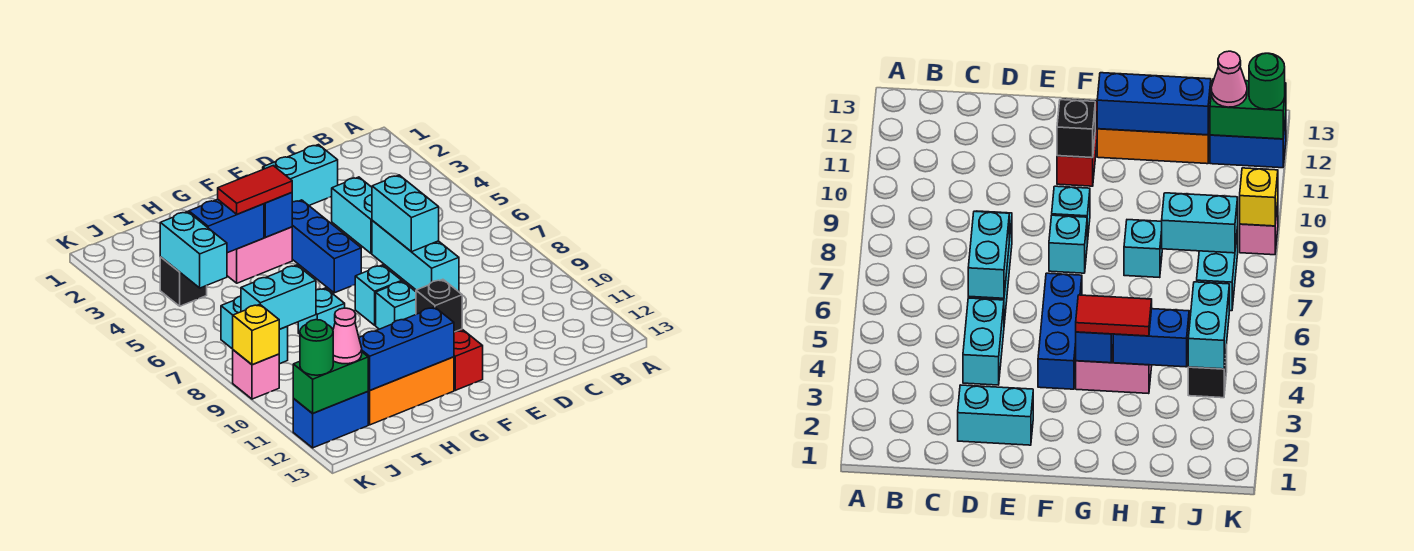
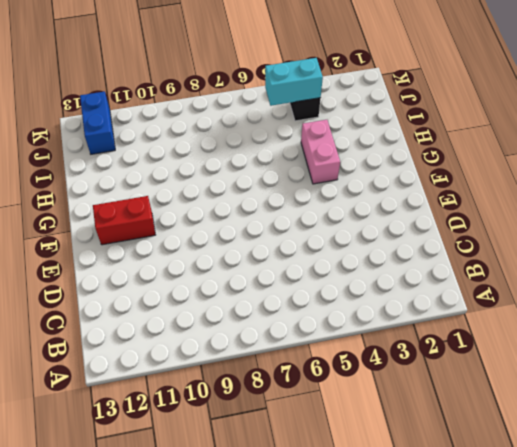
none -> cyan 1x2 brick [263,145,338,205]
none -> cyan 1x2 brick [332,177,372,254]
none -> cyan 1x3 brick [372,221,459,292]

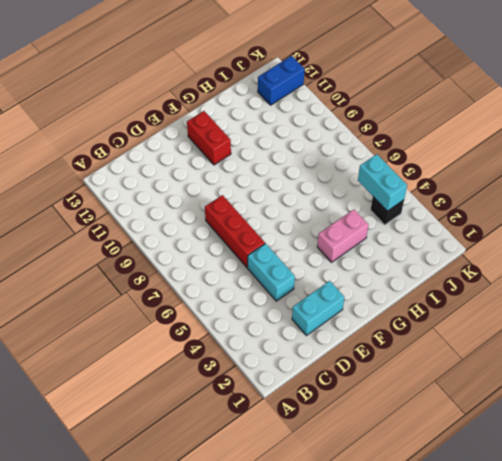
red 1x3 brick [205,195,265,268] -> cyan 1x3 brick [372,221,459,292]
none -> blue 1x3 brick [292,200,361,293]
none -> cyan 1x1 brick [355,265,402,325]
none -> cyan 1x1 brick [376,281,416,329]

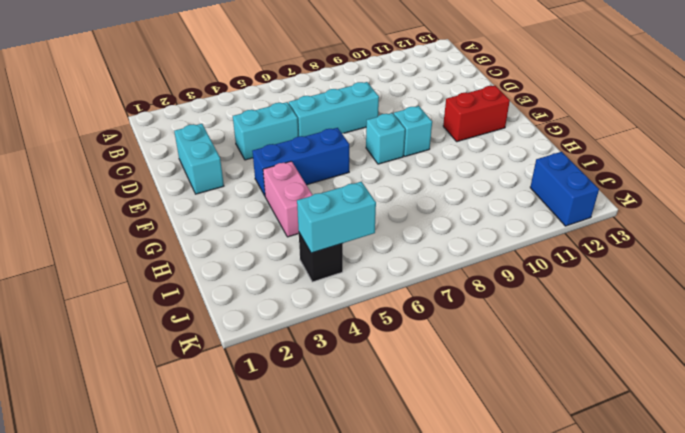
none -> orange 1x3 brick [368,357,454,425]
none -> cyan 1x1 brick [298,288,345,334]
none -> cyan 1x2 brick [221,296,288,364]

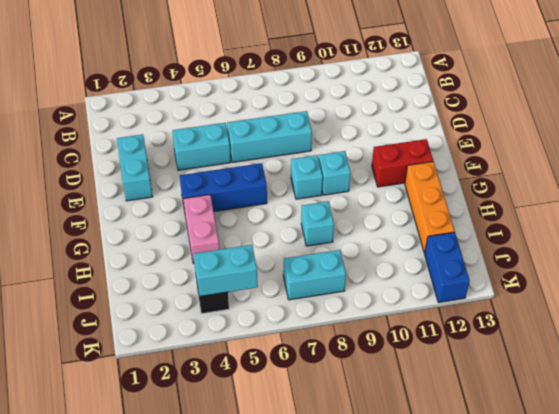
none -> pink 1x1 brick [233,350,279,399]
none -> cyan 1x2 brick [372,175,439,252]
none -> black 1x1 brick [416,279,462,332]

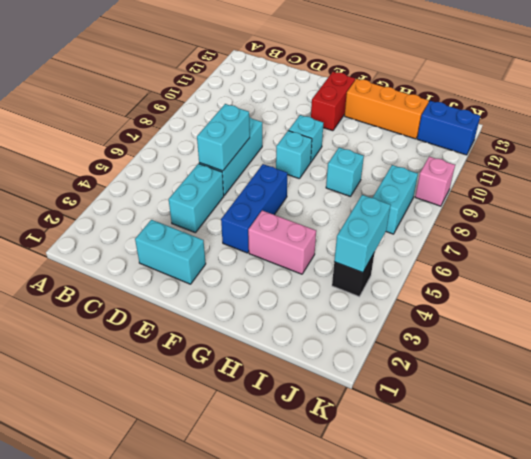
none -> black 1x1 brick [416,279,462,332]
none -> blue 1x1 brick [264,193,292,237]
none -> blue 1x3 brick [359,307,454,390]

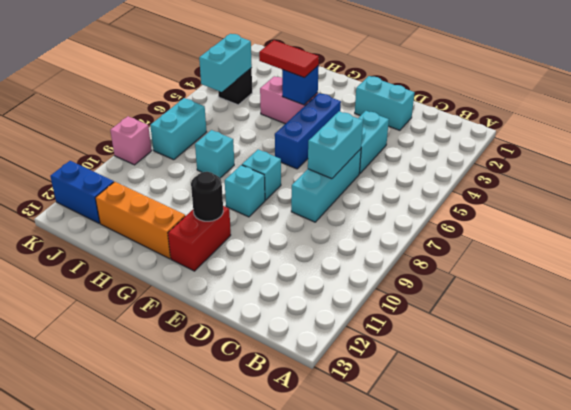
black 1x1 round brick [191,172,223,221] -> black 1x1 brick [416,279,462,332]
none -> blue 1x3 brick [359,307,454,390]
none -> blue 1x2 brick [189,199,264,253]
none -> cyan 1x2 brick [241,265,316,329]

